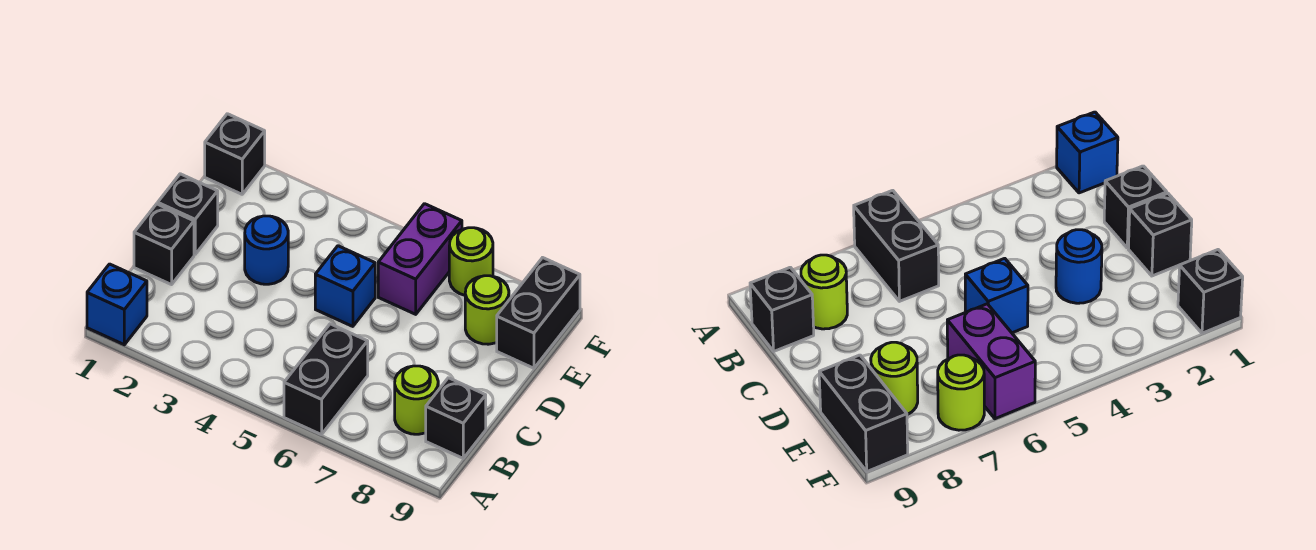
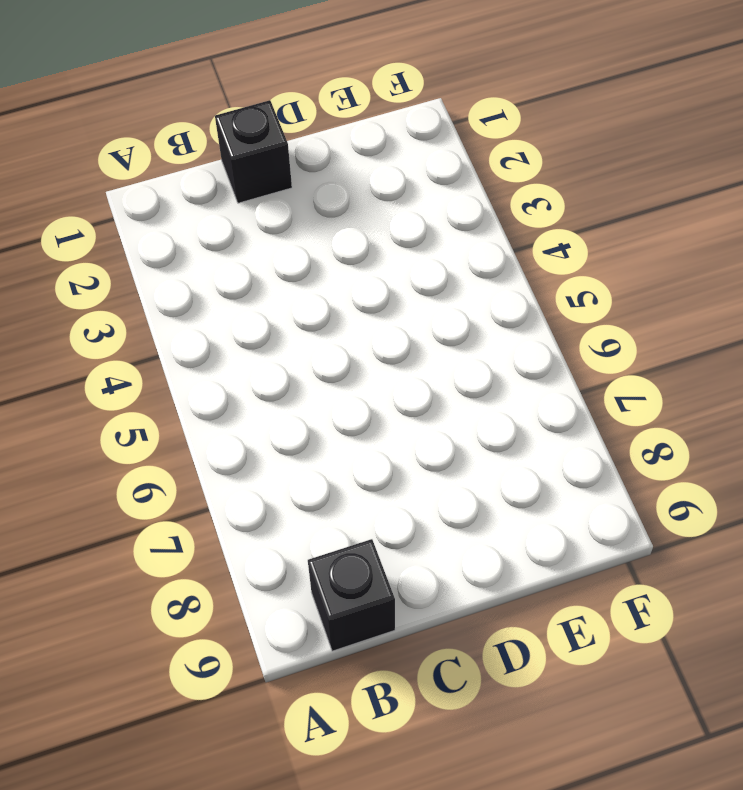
none -> blue 1x1 brick [87,264,147,345]
none -> black 1x2 brick [284,324,368,435]
none -> lime 1x1 round brick [395,366,438,434]

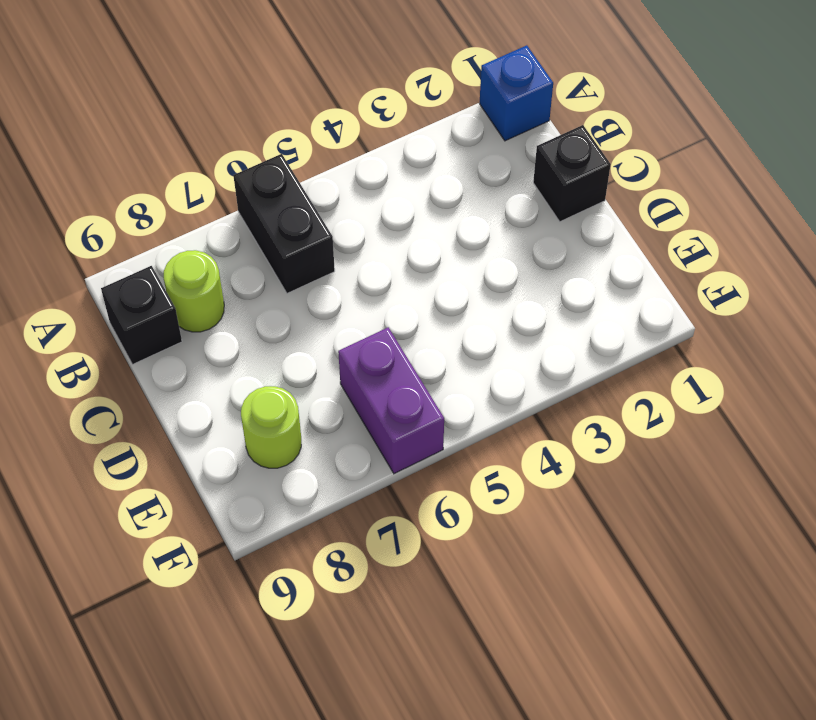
none -> black 1x1 brick [158,174,218,254]
none -> blue 1x1 round brick [245,216,288,284]
none -> blue 1x1 brick [315,246,375,326]

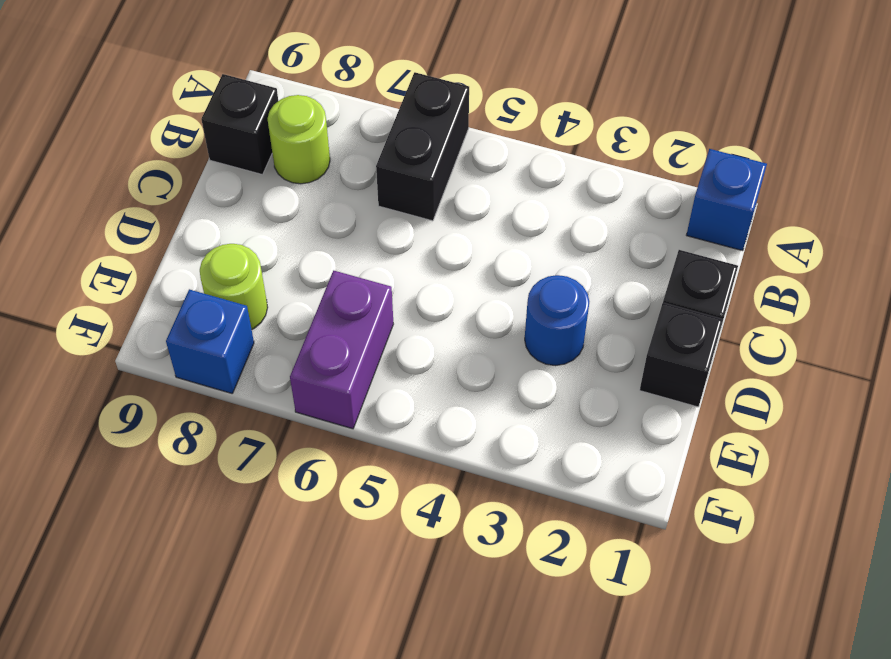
blue 1x1 brick [166,289,254,393] -> blue 1x1 brick moved to [315,246,375,326]
none -> black 1x2 brick [497,258,580,368]
none -> black 1x1 brick [205,114,265,194]
none -> lime 1x1 round brick [449,228,493,295]

